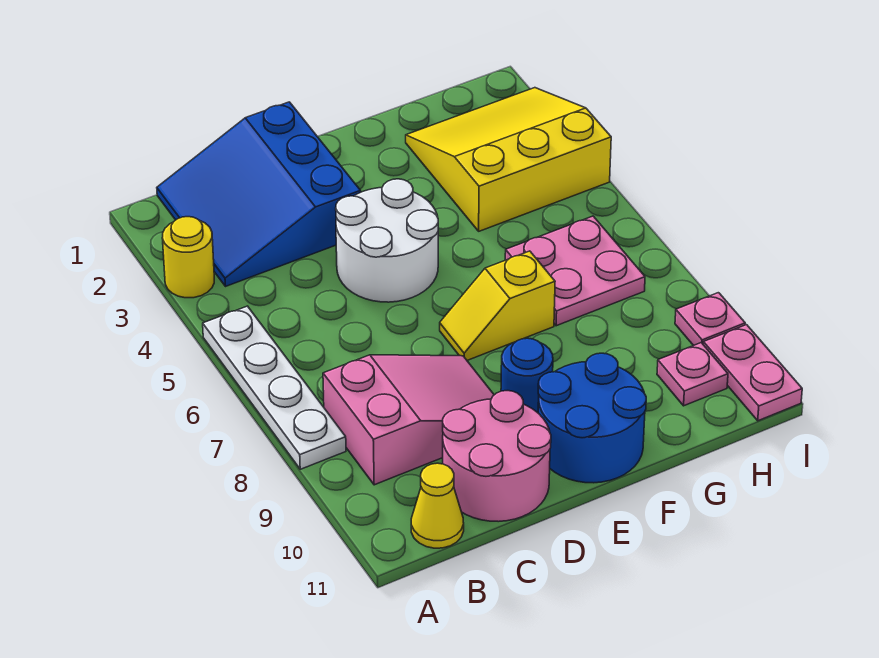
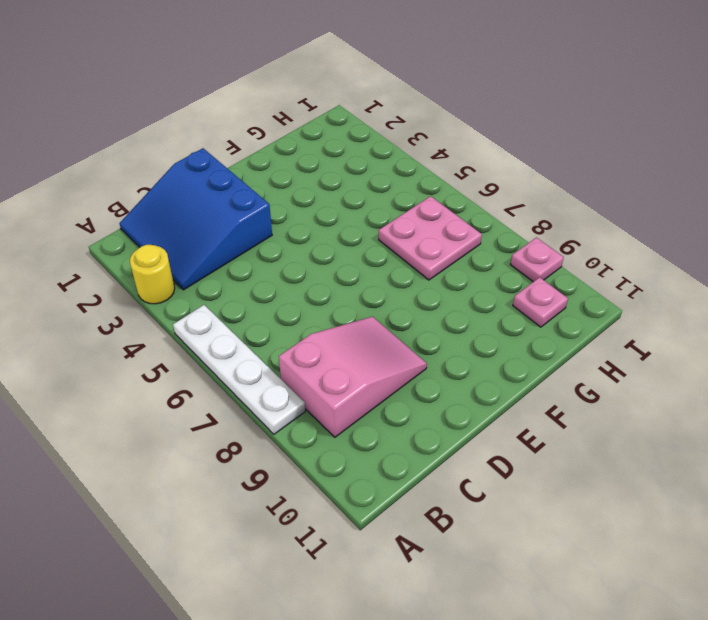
none -> yellow 1x1 cone [411,463,464,548]
none -> pink 2x2 round brick [443,391,551,522]
none -> white 2x2 round brick [336,179,438,302]

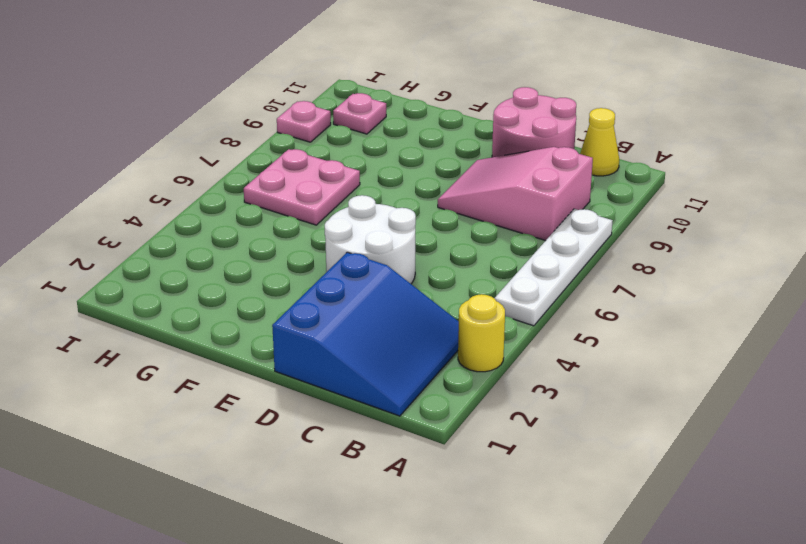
none -> yellow 1x2 slope [440,251,555,360]
none -> blue 1x1 round brick [501,338,553,413]
none -> blue 2x2 round brick [538,353,646,483]

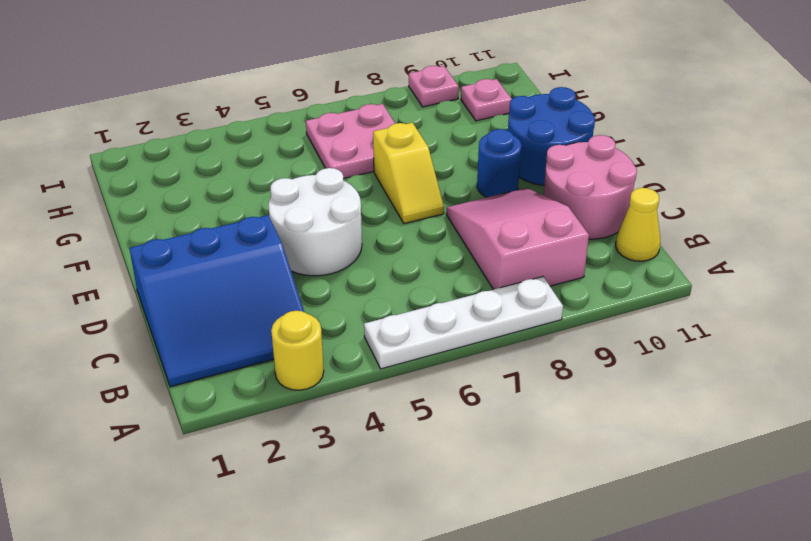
none -> yellow 3x3 slope [406,88,611,231]
none -> pink 1x2 plate [703,325,802,421]

